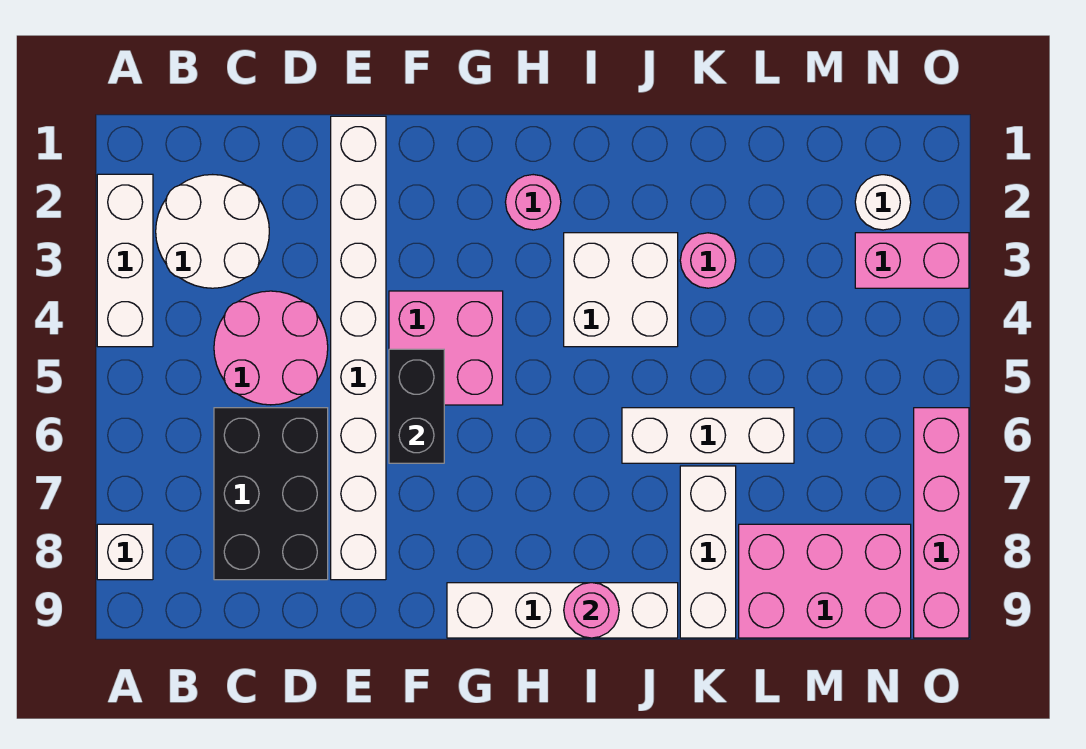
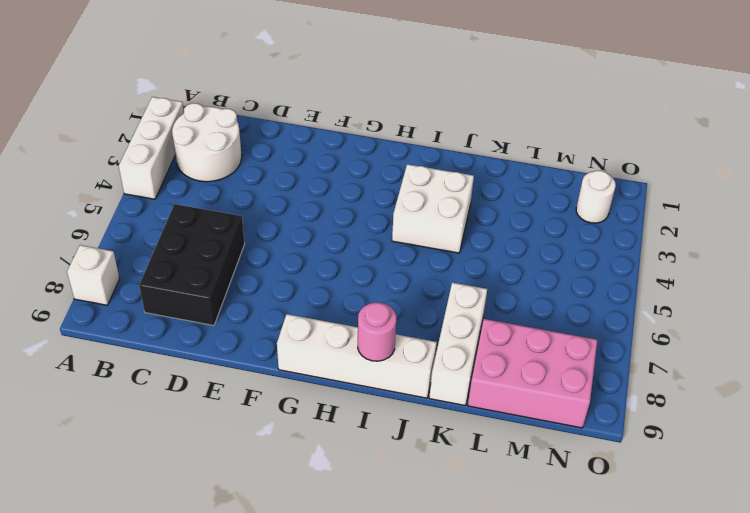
none -> pink 2x2 round brick [214,291,328,405]
none -> white 1x8 brick [331,116,386,580]
none -> pink 2x2 brick [389,291,503,405]

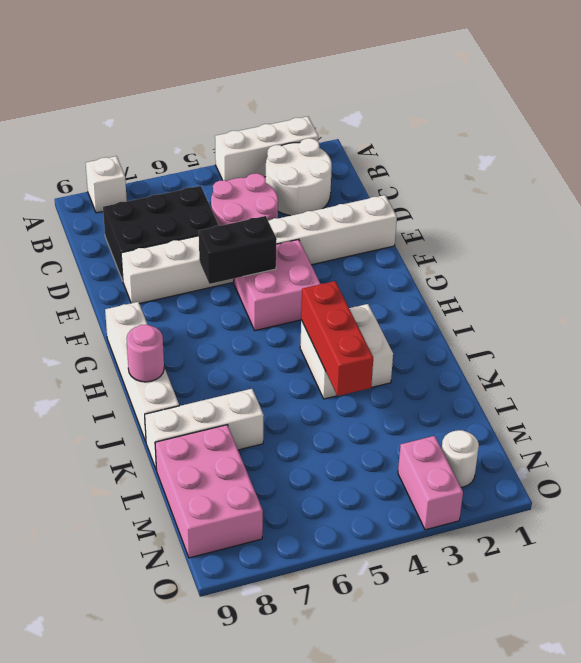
red 1x3 brick [301,281,373,396] -> none
none -> pink 1x1 round brick [505,175,561,230]
none -> white 1x3 brick [622,408,794,463]
none -> pink 1x1 round brick [680,233,736,288]

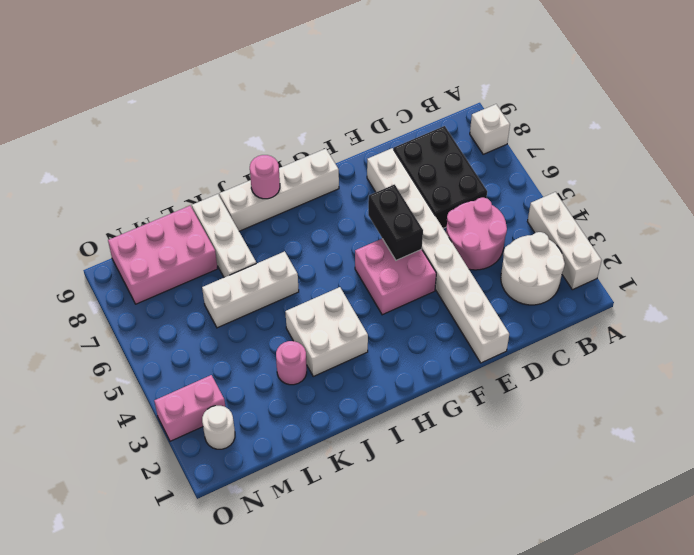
none -> pink 1x1 round brick [505,175,561,230]
none -> pink 1x4 brick [914,408,969,638]

